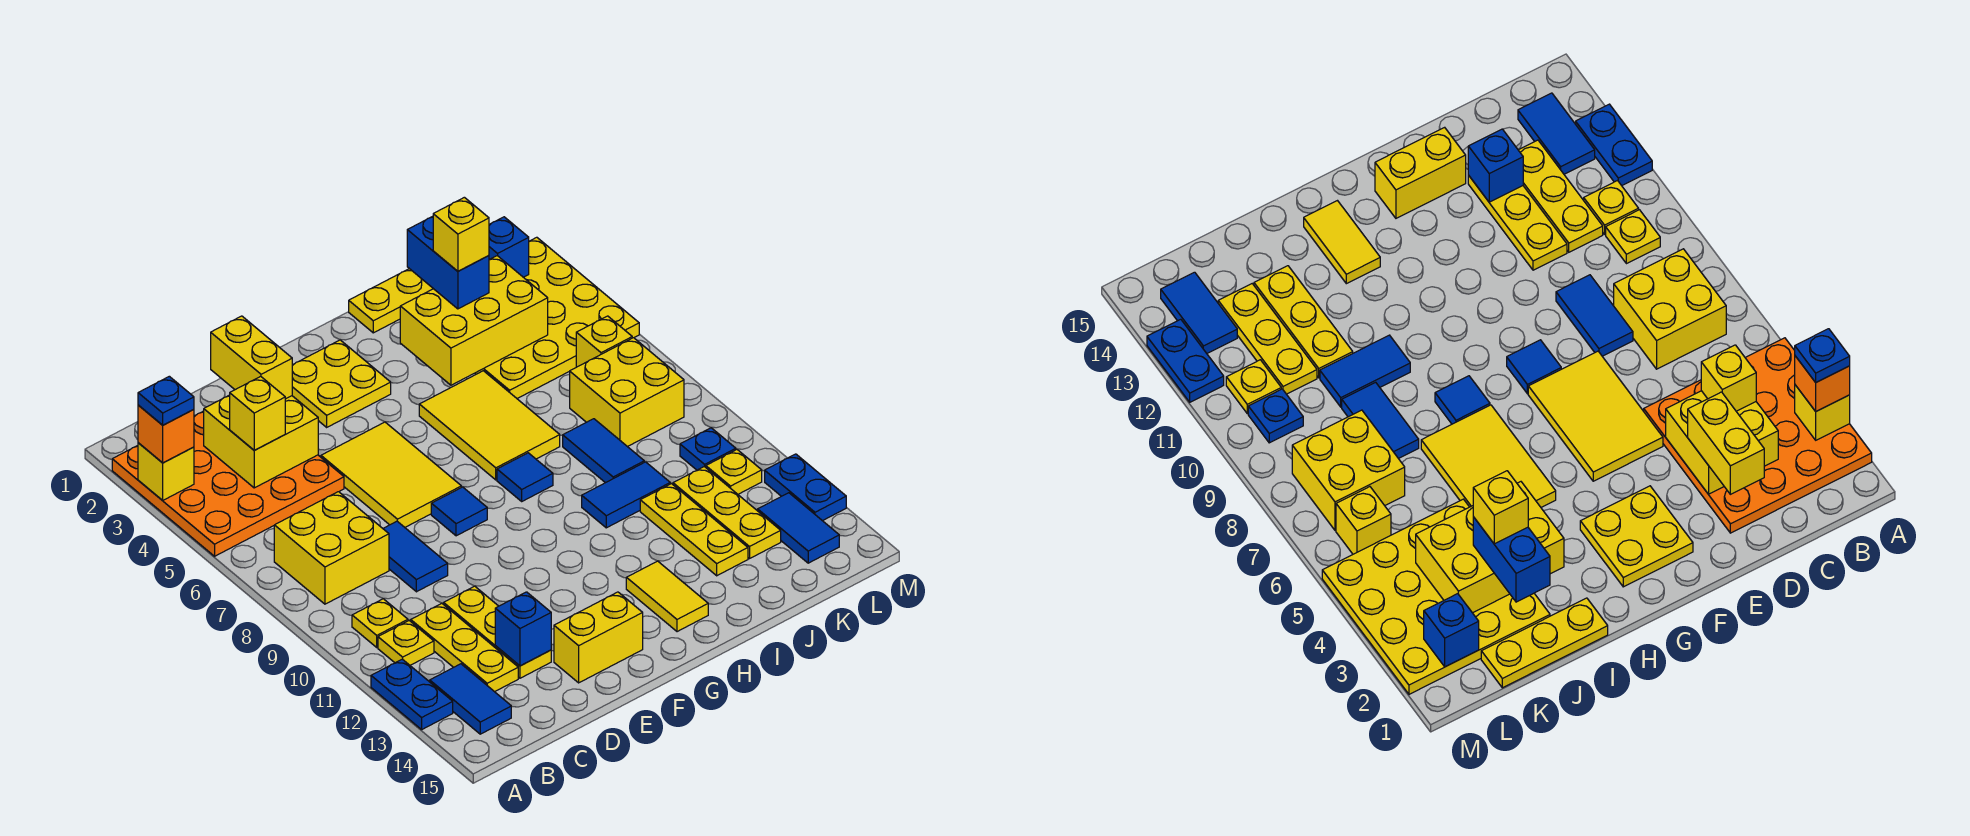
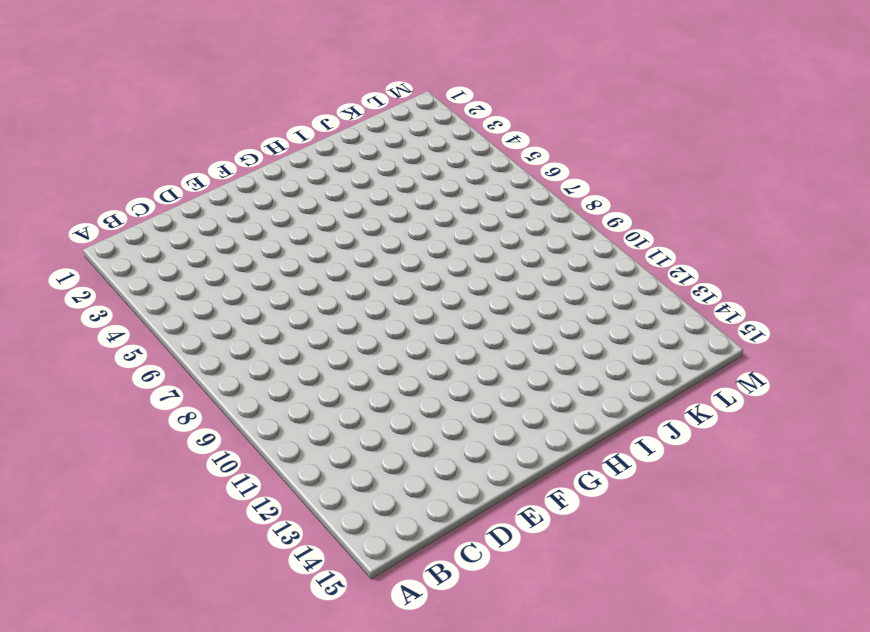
none -> orange 4x4 plate [112,411,344,556]
none -> blue 1x2 plate [371,659,453,729]
none -> yellow 2x2 brick [274,492,389,604]
none -> yellow 1x1 plate [352,599,408,647]

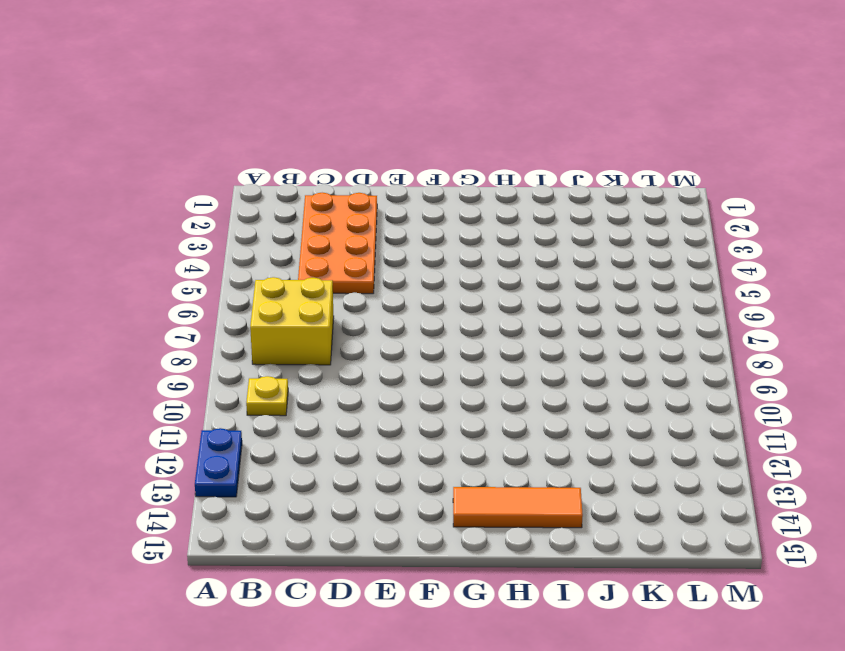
orange 2x4 plate [298,193,377,294] -> orange 4x4 plate [112,411,344,556]
orange 1x3 tile [453,487,583,528] -> yellow 1x2 tile [626,561,708,632]
none -> yellow 1x1 plate [378,621,434,665]
none -> blue 1x2 tile [430,664,511,734]
none -> yellow 1x3 plate [411,603,518,692]
none -> blue 1x2 tile [383,521,448,592]

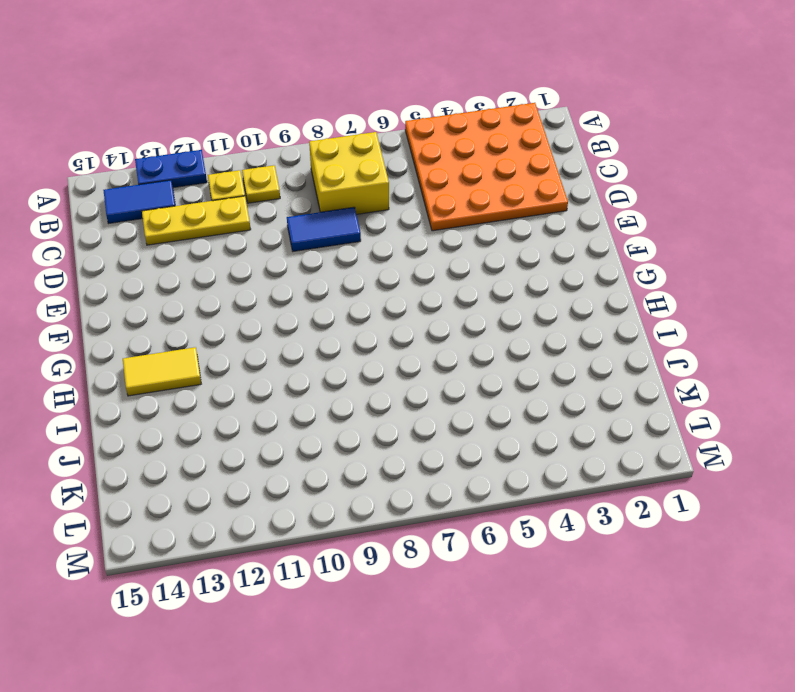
none -> yellow 1x3 plate [444,586,551,678]
none -> yellow 2x3 tile [321,422,461,527]
none -> yellow 1x2 brick [554,592,643,683]
none -> yellow 2x2 plate [292,340,391,427]

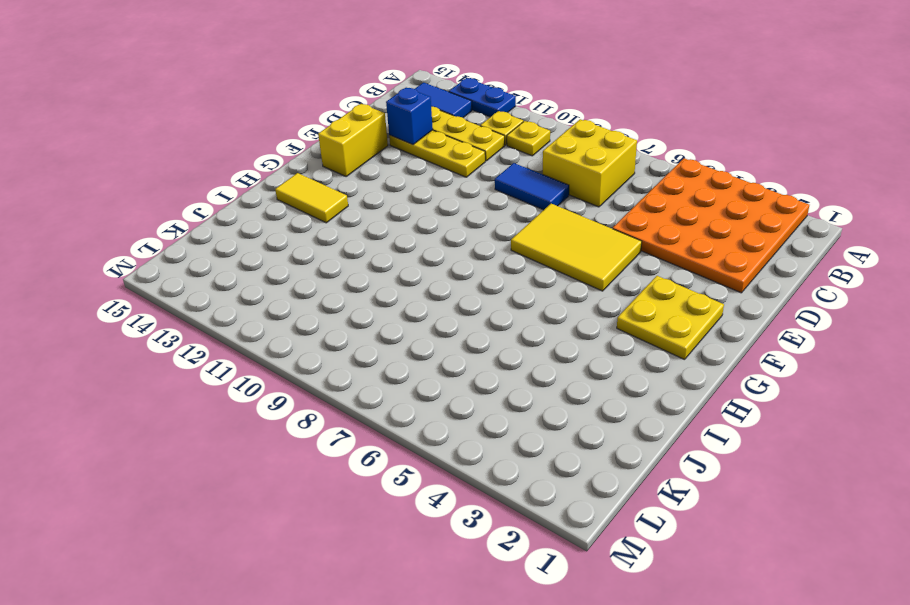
none -> blue 1x1 tile [431,487,487,536]
none -> yellow 2x3 tile [419,371,560,480]
none -> blue 1x1 tile [497,453,553,501]
none -> yellow 1x3 plate [349,269,433,333]

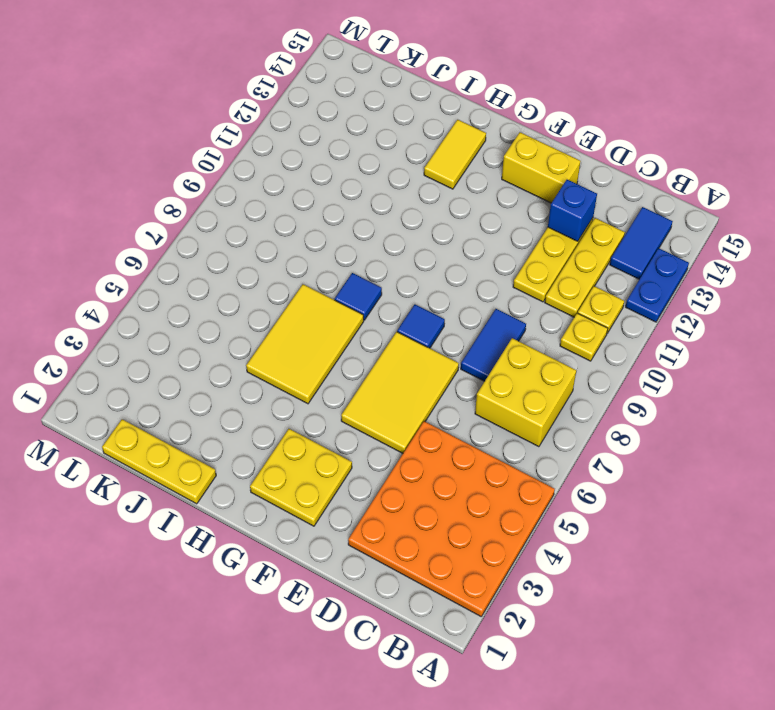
none -> blue 1x2 tile [582,462,670,528]
none -> yellow 4x4 plate [475,237,639,399]
none -> blue 1x2 tile [563,419,644,483]
none -> yellow 1x3 plate [640,484,748,576]

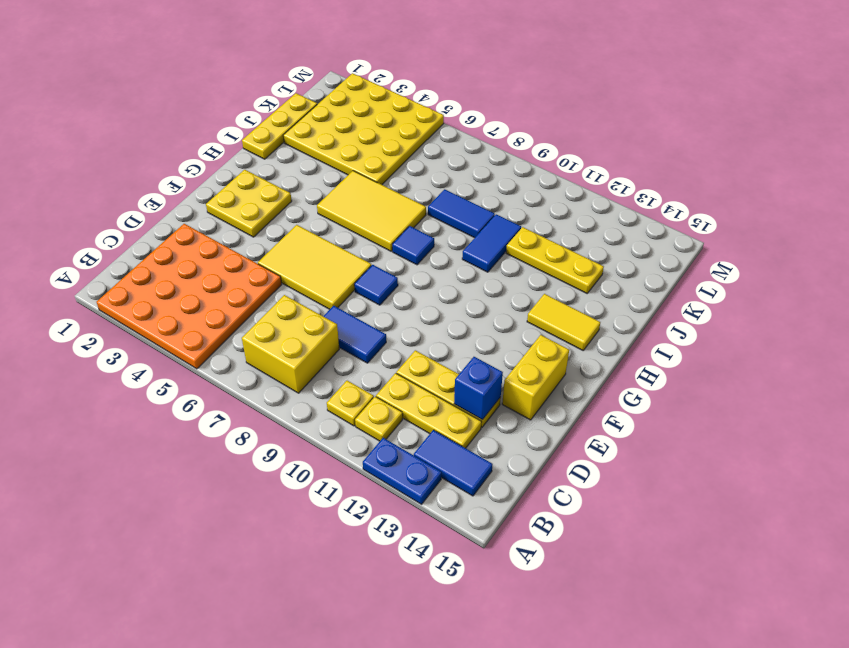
none -> yellow 2x2 brick [570,338,684,447]
none -> yellow 1x3 plate [673,467,781,559]
none -> yellow 1x1 brick [576,316,632,367]
none -> blue 1x1 plate [680,428,736,470]

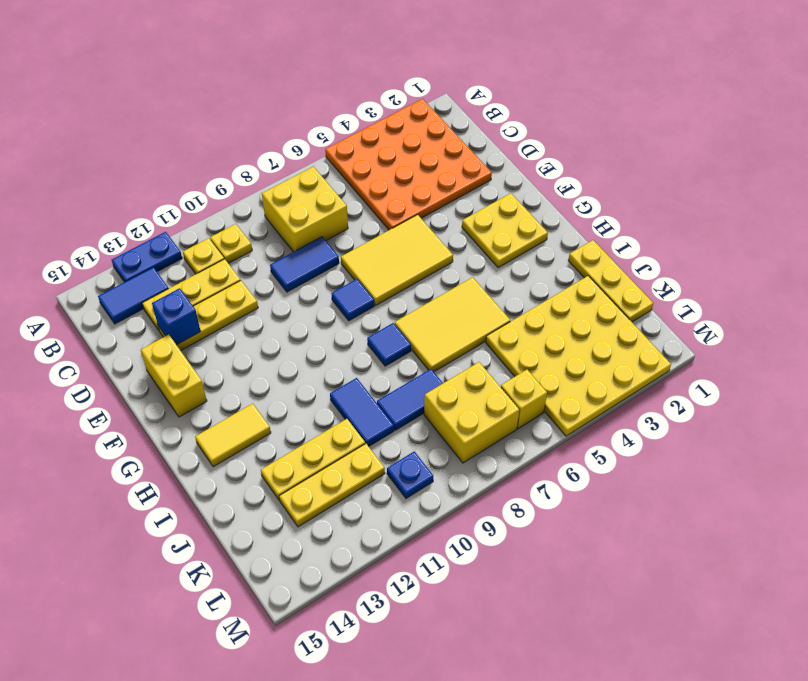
none -> yellow 1x1 plate [706,450,762,494]
none -> blue 1x2 tile [758,493,839,563]
none -> blue 1x2 plate [765,454,846,521]
none -> yellow 1x1 brick [138,443,194,500]

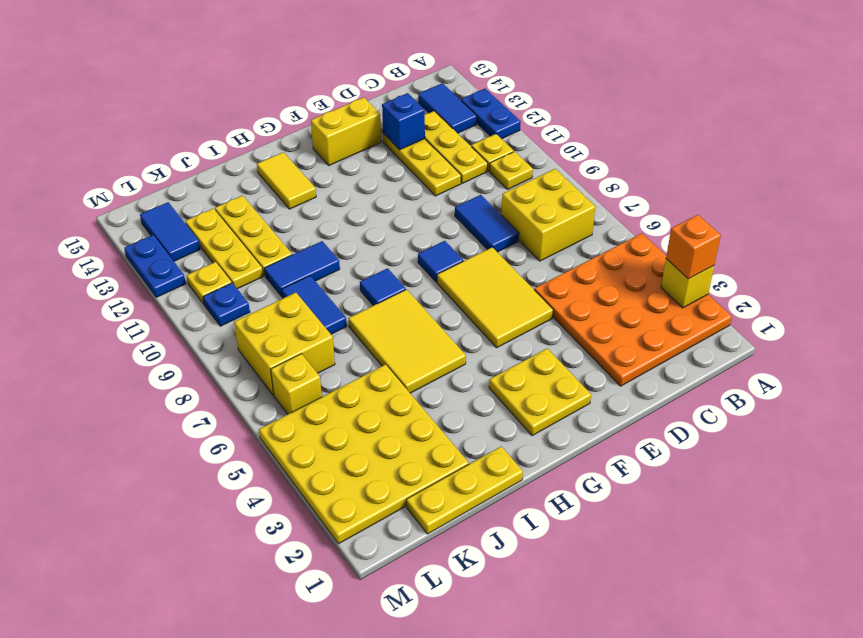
none -> yellow 2x2 brick [204,395,318,488]
none -> yellow 2x3 brick [400,256,548,385]
none -> blue 1x1 brick [489,217,529,277]
none -> yellow 1x1 brick [230,376,285,450]

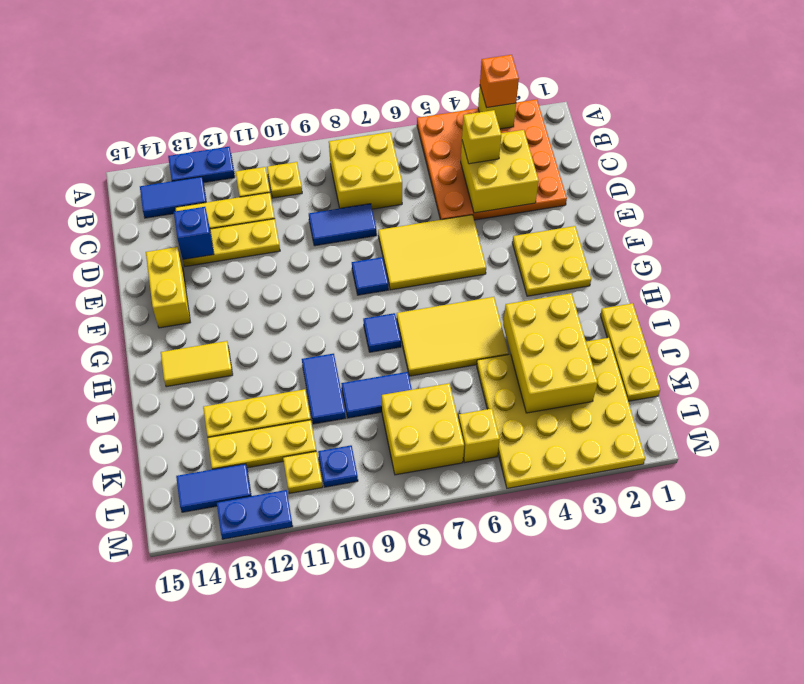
none -> blue 1x1 brick [489,217,529,277]
none -> yellow 1x2 brick [211,316,292,399]
none -> blue 1x2 brick [407,216,489,309]
none -> blue 1x1 plate [138,376,194,425]

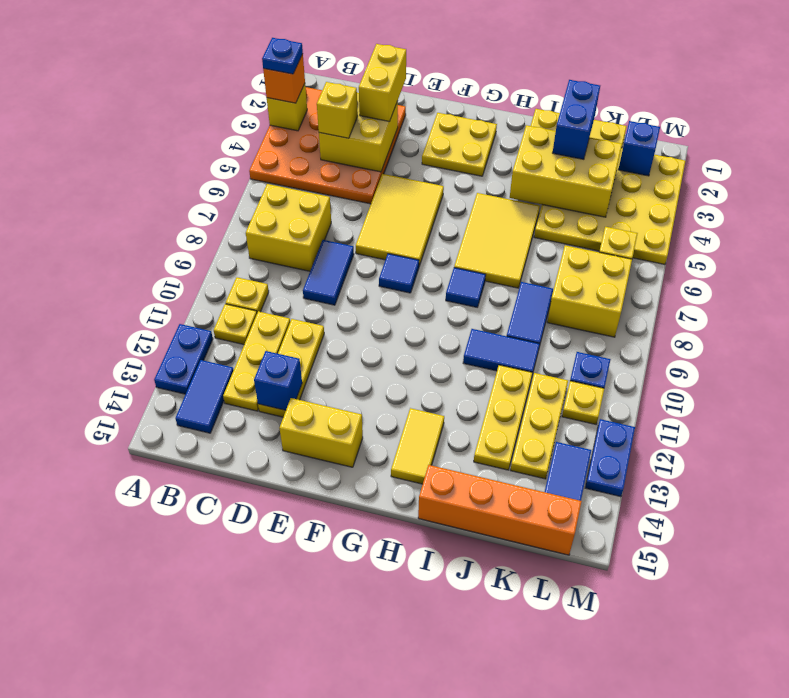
orange 1x4 brick [418,465,582,555] -> none
none -> yellow 1x1 brick [433,197,489,271]

